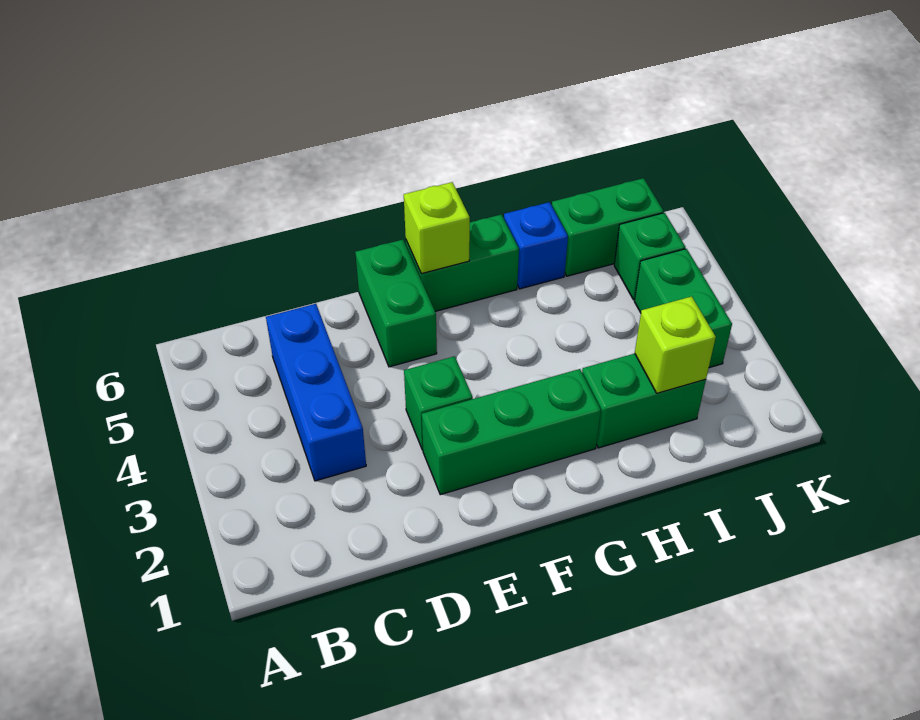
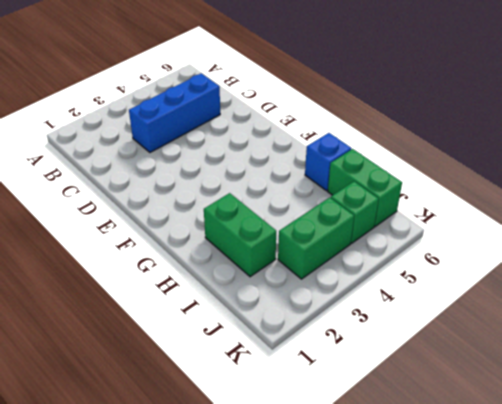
none -> green 1x3 brick [422,369,601,495]
none -> green 1x1 brick [404,356,473,450]
none -> green 1x2 brick [355,240,437,367]

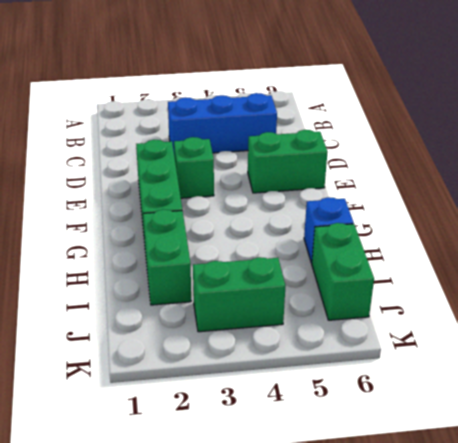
none -> green 1x2 brick [406,214,519,311]
none -> green 1x1 brick [614,213,686,300]
none -> lime 1x1 brick [404,182,470,274]

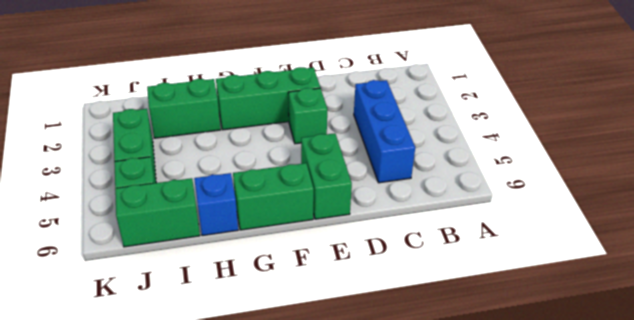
none -> lime 1x1 brick [404,182,470,274]
none -> lime 1x1 brick [635,296,716,393]

